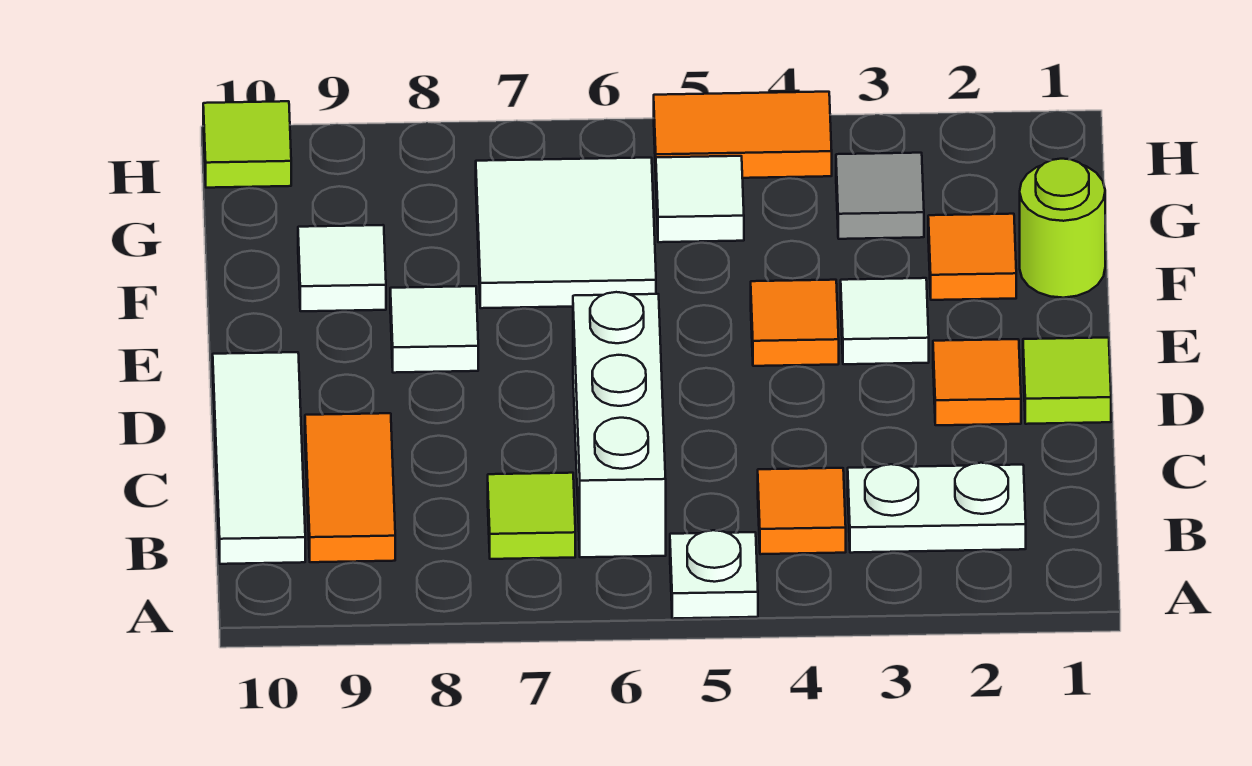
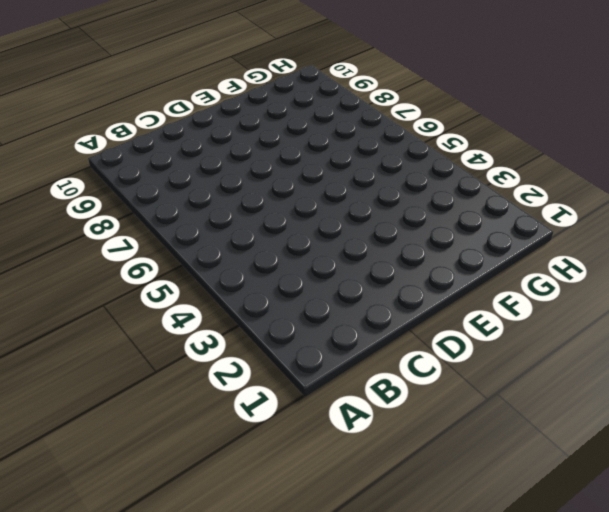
none -> white 1x1 plate [670,530,758,619]
none -> white 1x2 plate [848,463,1026,553]
none -> orange 1x1 tile [758,468,846,554]

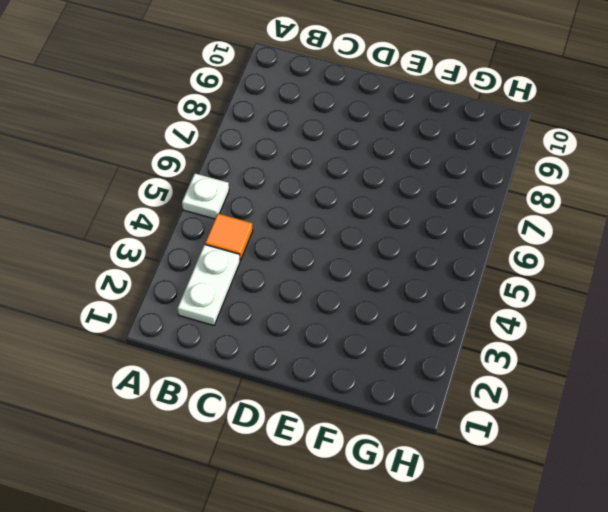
none -> white 1x3 brick [573,292,666,557]
none -> lime 1x1 tile [488,473,575,559]
none -> orange 1x2 tile [305,413,395,562]

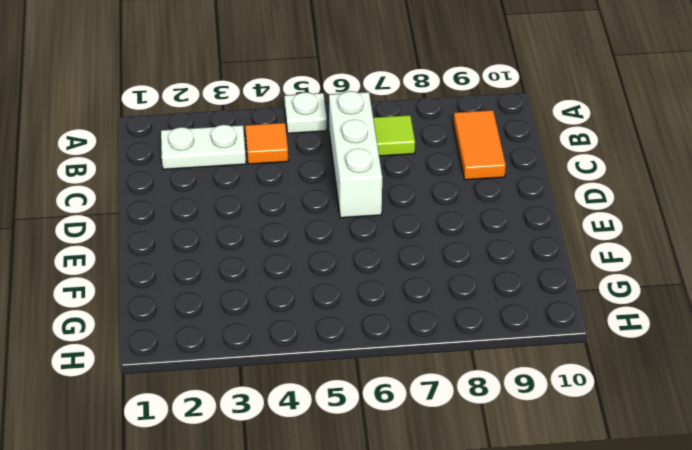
none -> white 1x3 tile [213,352,305,564]
none -> lime 1x1 tile [1023,338,1111,424]
none -> orange 1x1 tile [933,339,1021,425]

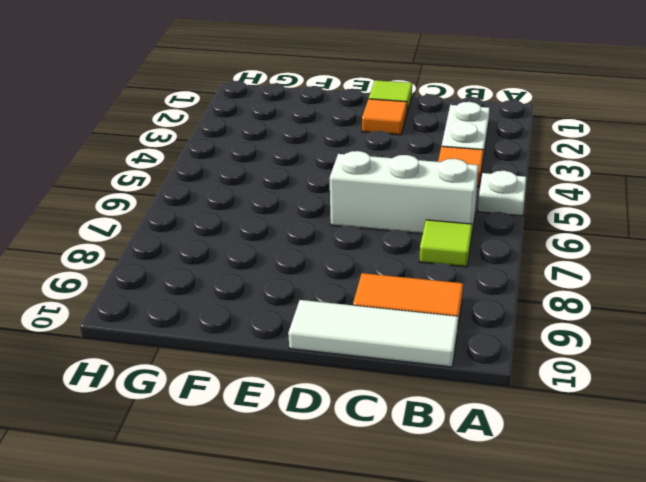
none -> white 1x1 tile [841,278,929,364]
none -> orange 1x1 tile [751,280,839,366]
none -> white 1x1 tile [390,286,478,373]

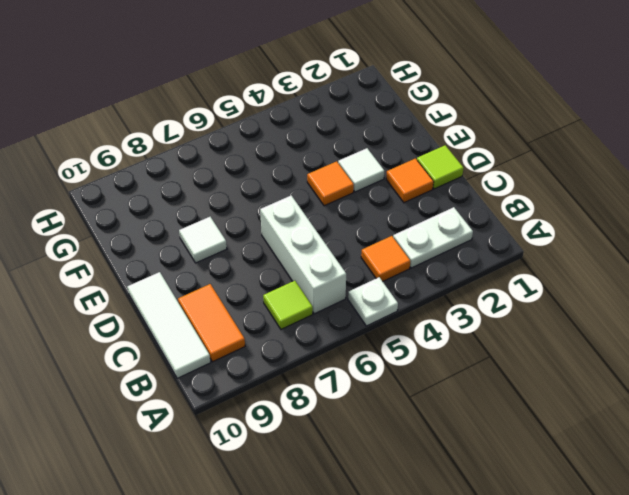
none -> lime 1x1 round brick [1020,159,1105,298]
none -> orange 1x1 tile [928,214,1016,300]
none -> white 2x2 tile [476,158,656,308]

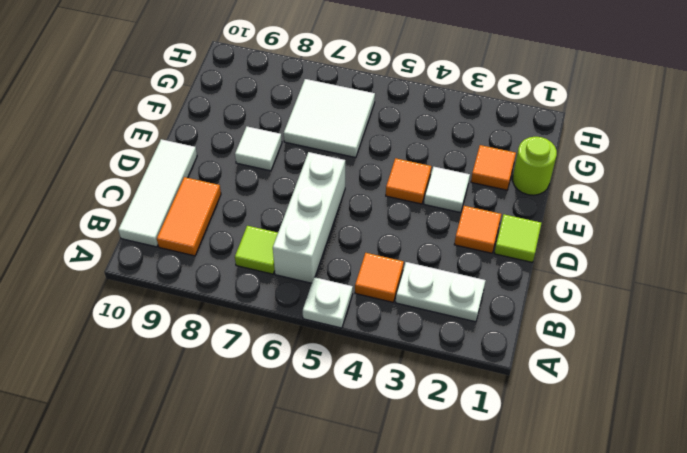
none -> white 1x1 tile [298,225,386,311]
none -> grey 1x1 tile [836,153,924,239]
none -> white 1x1 tile [656,156,744,242]

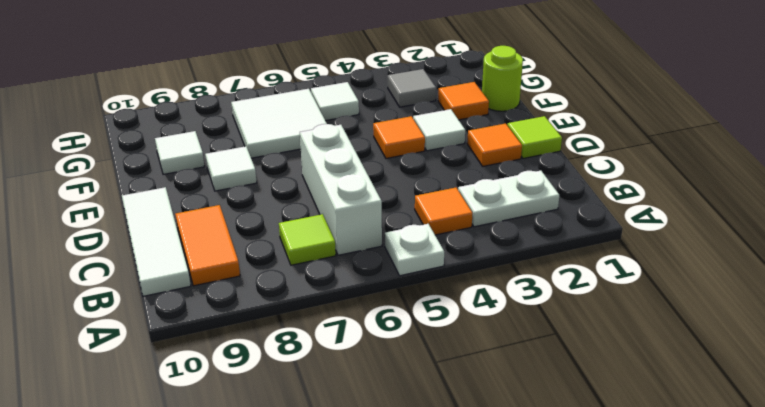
none -> orange 1x2 tile [654,92,832,178]
none -> lime 1x1 tile [203,101,291,188]

